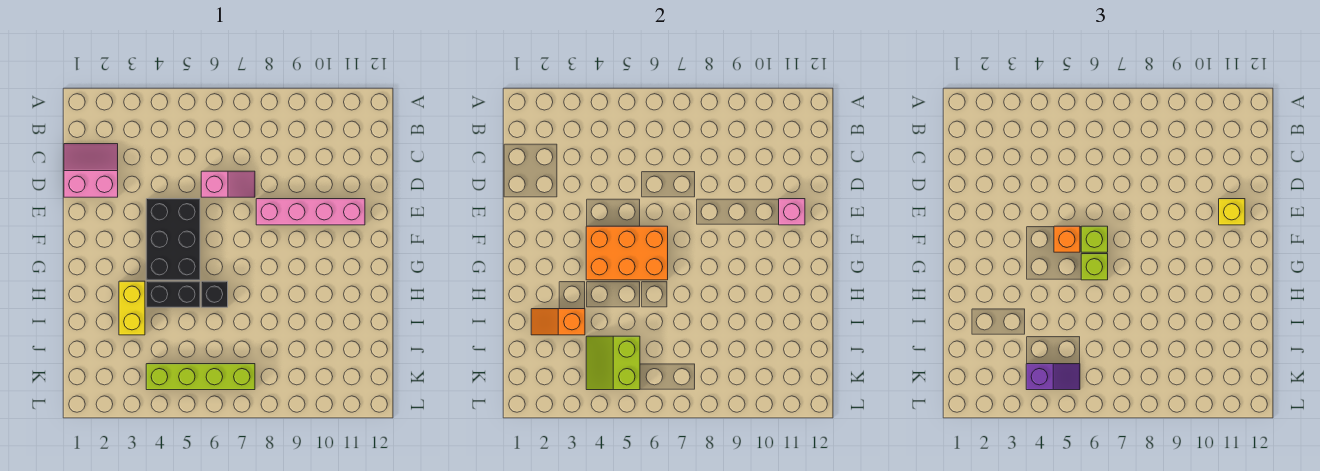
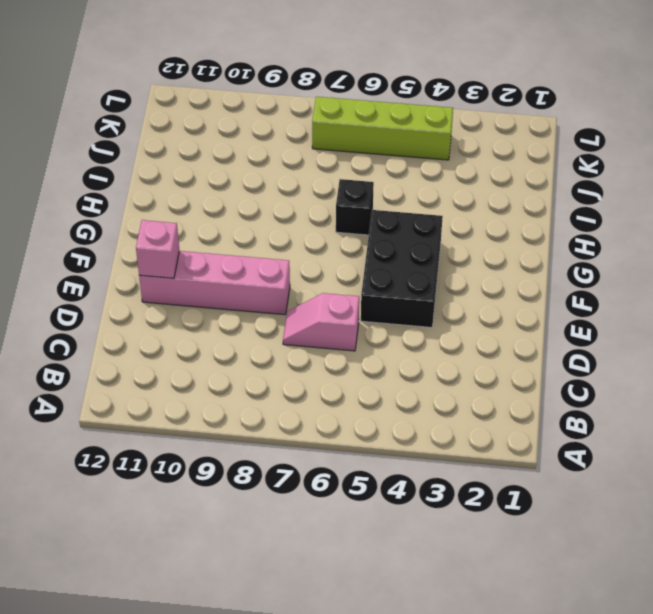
none -> pink 2x2 slope [64,144,118,197]
none -> yellow 1x2 brick [119,281,145,335]
none -> black 1x2 brick [146,281,200,307]

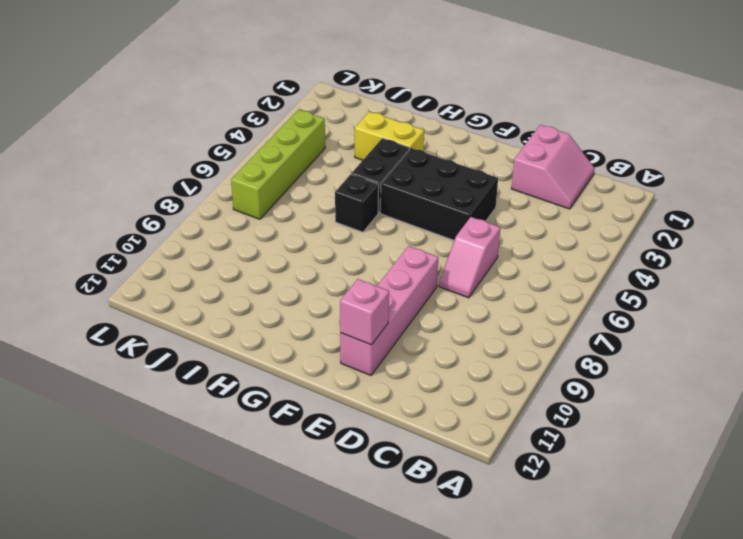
none -> orange 2x3 brick [586,226,668,280]
none -> orange 1x2 slope [531,309,585,335]
none -> lime 2x2 slope [586,336,640,390]

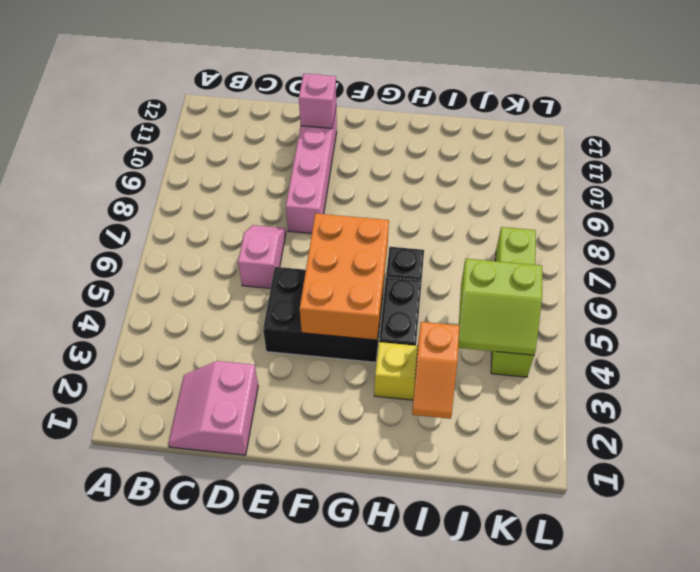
none -> yellow 1x1 brick [1219,199,1245,225]
none -> orange 1x1 brick [1054,226,1080,252]
none -> lime 1x1 brick [1081,226,1108,252]

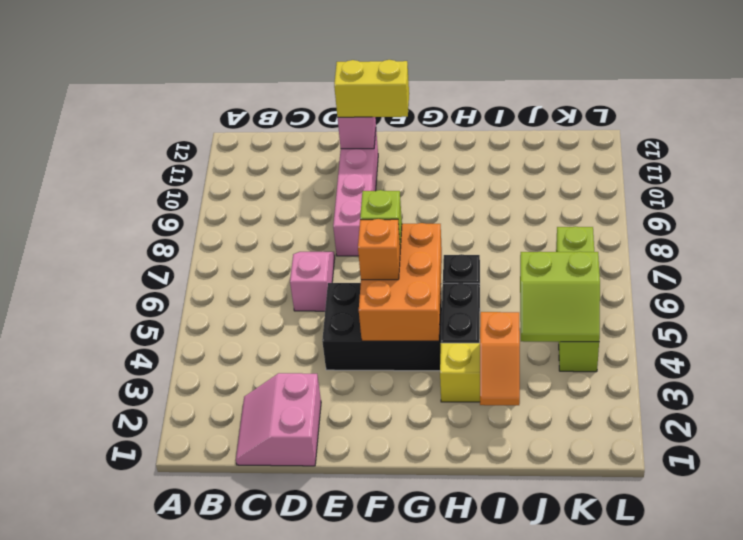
yellow 1x2 brick [334,60,409,117] -> yellow 1x1 brick [1219,199,1245,225]
none -> lime 1x1 brick [1081,254,1108,280]
none -> purple 1x2 slope [1026,364,1080,390]

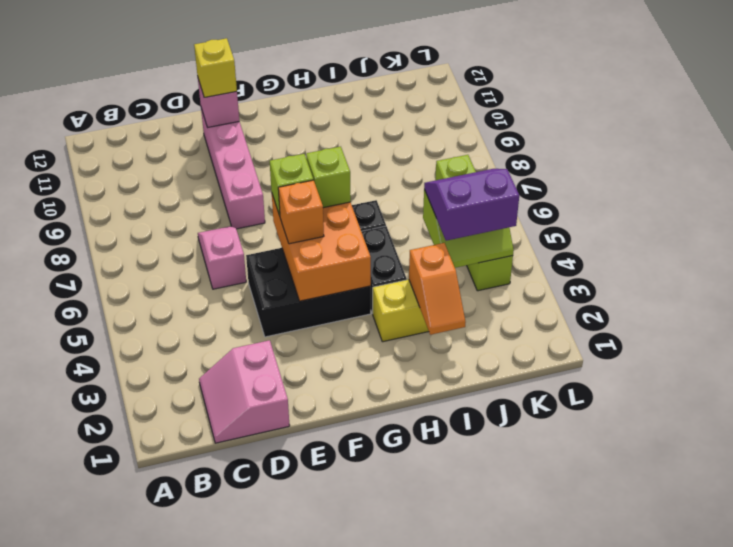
purple 2x2 slope [424,169,519,241] -> purple 1x2 slope [1026,364,1080,390]

